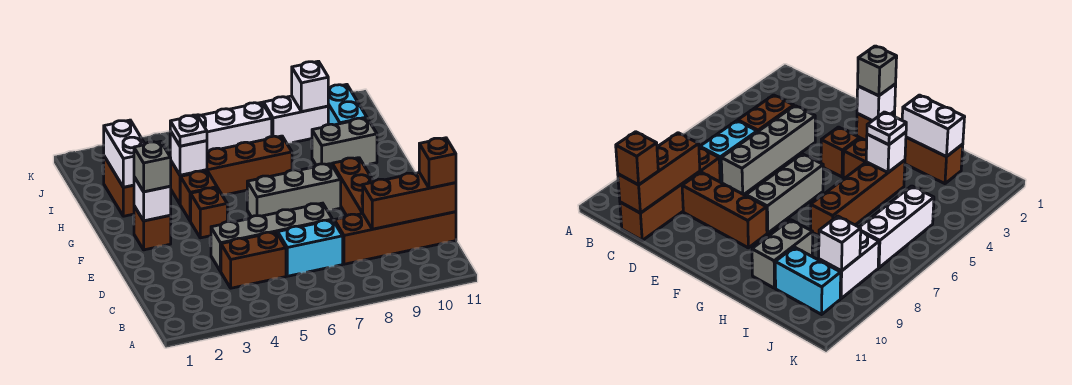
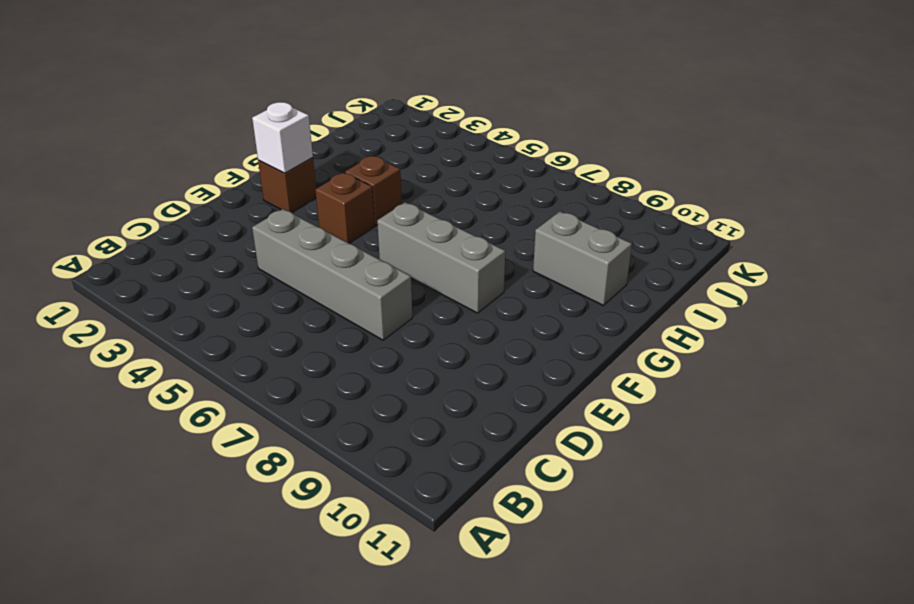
none -> brown 1x2 brick [221,232,286,288]
none -> cyan 1x2 brick [278,220,343,276]
none -> brown 1x4 brick [334,212,456,264]

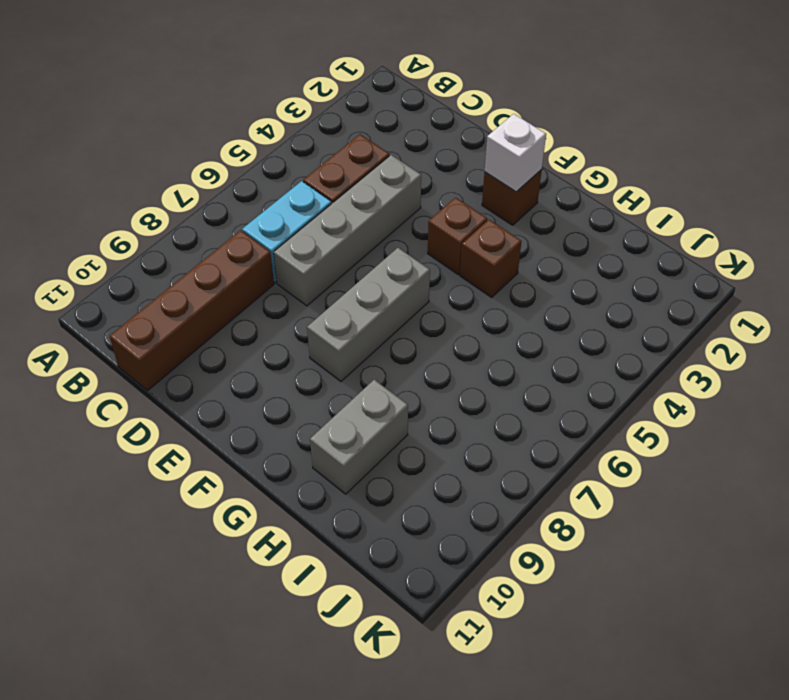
none -> brown 1x3 brick [332,158,374,216]
none -> brown 1x2 brick [104,156,134,216]
none -> brown 1x4 brick [170,136,292,204]

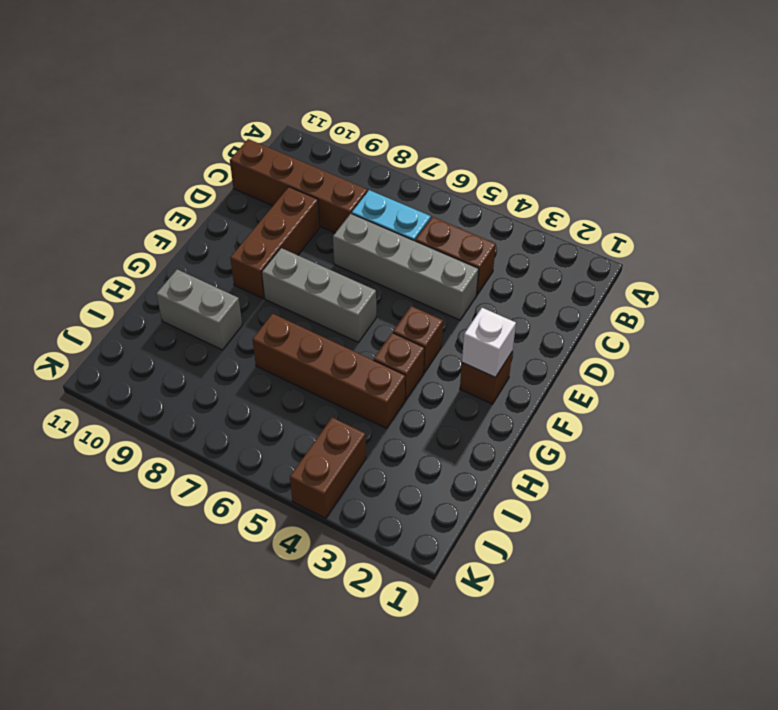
brown 1x2 brick [290,418,366,518] -> brown 1x2 brick moved to [104,156,134,216]
none -> cyan 1x2 brick [328,84,367,125]
none -> white 1x3 brick [193,102,272,152]
none -> white 1x2 brick [263,96,328,143]

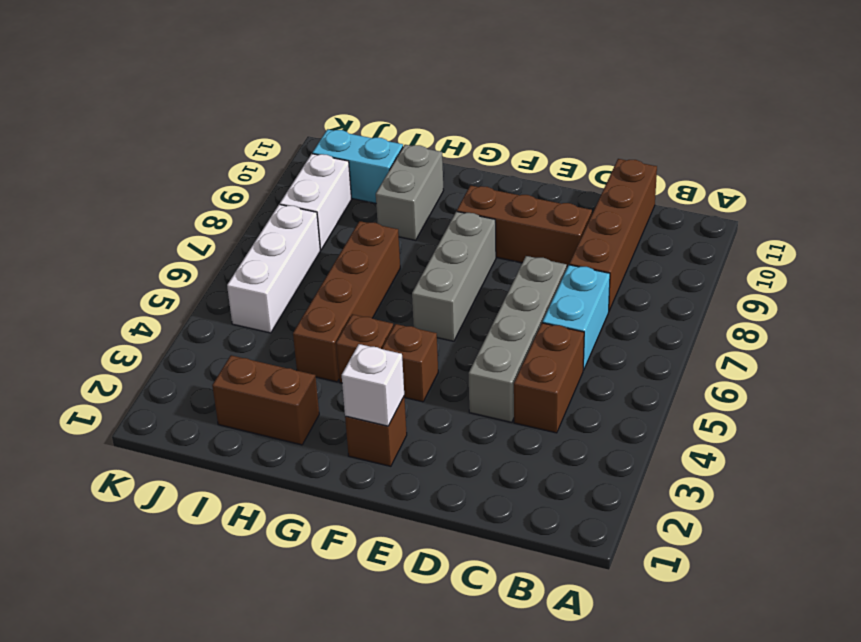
none -> brown 1x3 brick [363,173,456,229]
none -> white 1x2 brick [104,120,145,187]
none -> white 1x1 brick [170,131,207,175]

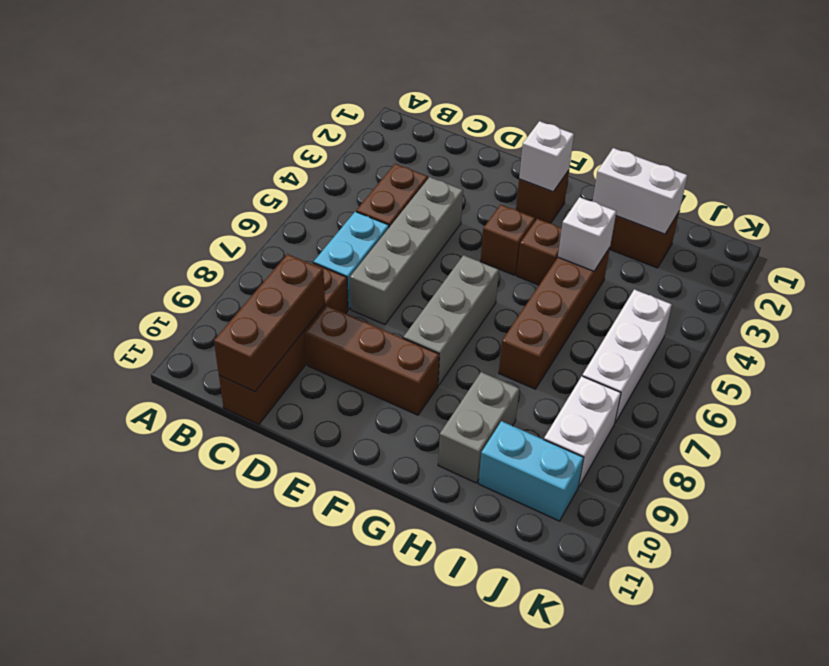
none -> white 1x1 brick [292,61,328,112]
none -> brown 1x1 brick [419,138,456,188]
none -> grey 1x1 brick [134,141,171,192]

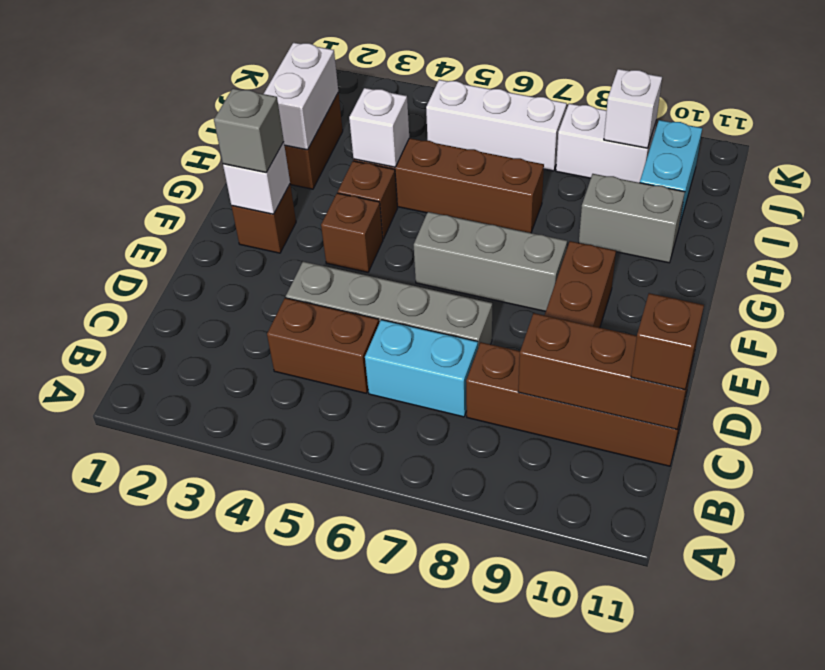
none -> white 1x1 plate [170,115,207,146]

